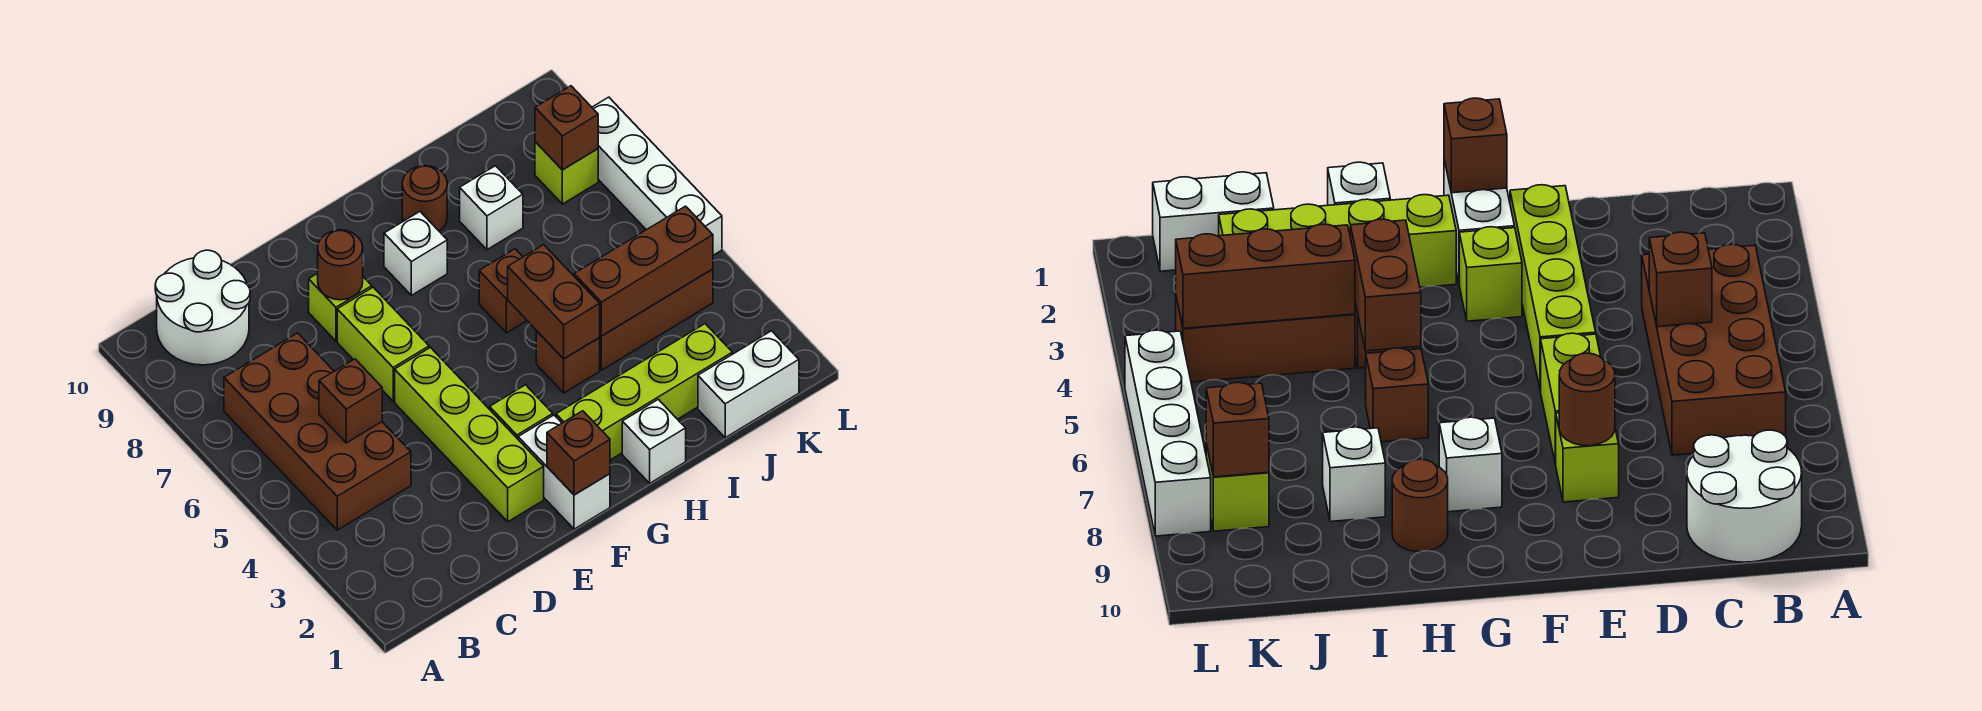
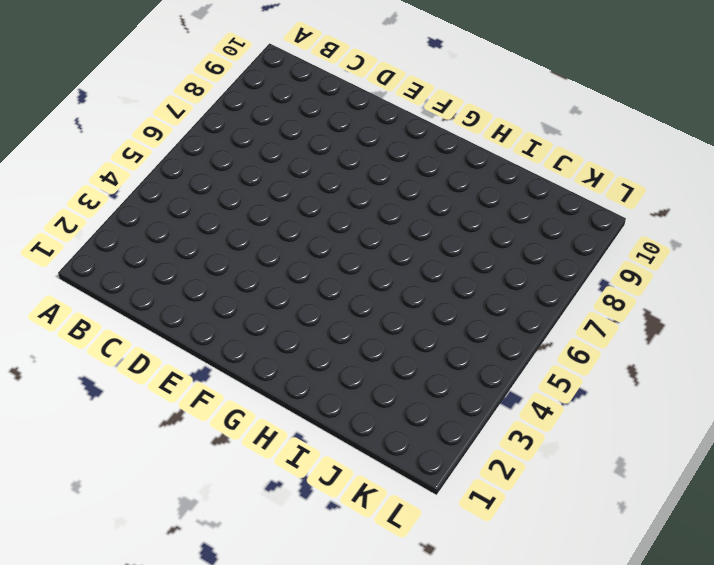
none -> brown 2x4 brick [224,333,411,530]
none -> white 2x2 round brick [155,250,250,365]
none -> lime 1x4 brick [395,348,544,522]

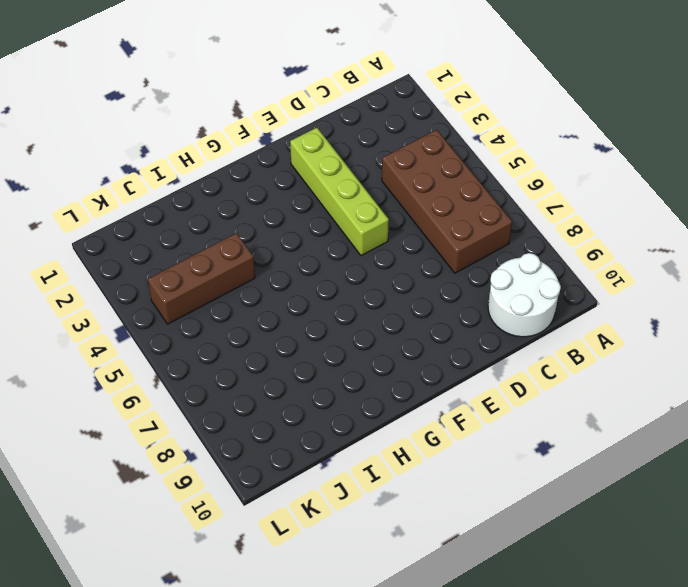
none -> lime 1x2 brick [337,287,429,401]
none -> lime 1x1 brick [309,273,372,341]
none -> white 1x2 brick [518,415,610,529]

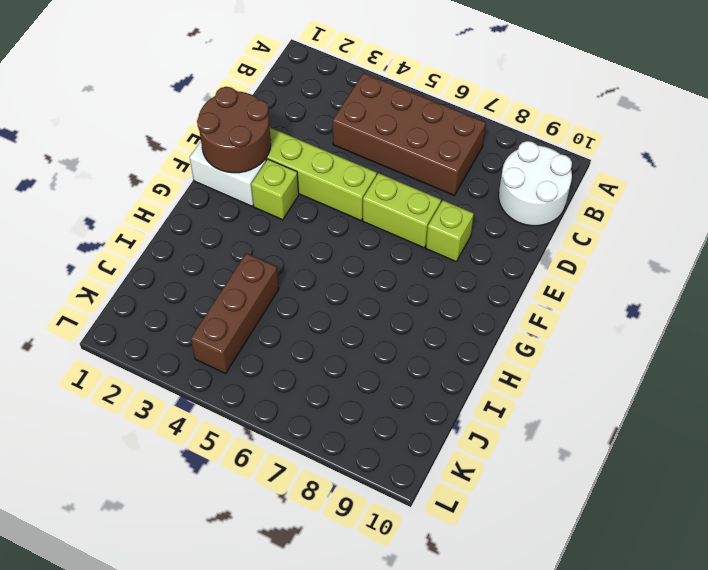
brown 2x2 round brick [197,87,271,173] -> brown 1x1 brick [547,411,610,495]
none -> lime 1x4 brick [556,324,732,460]
none -> white 1x1 brick [384,212,447,295]
none -> white 1x1 brick [622,399,686,483]

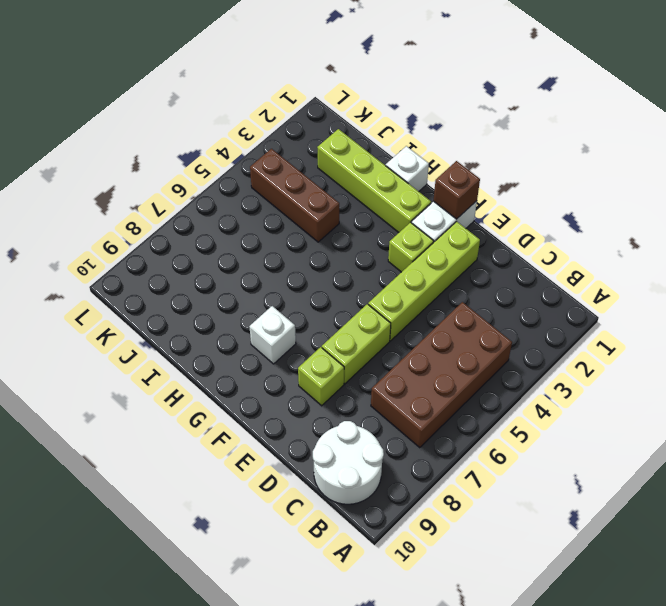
none -> brown 1x1 brick [536,331,600,393]
none -> brown 1x1 brick [479,249,527,333]
none -> brown 1x1 round brick [402,166,447,231]

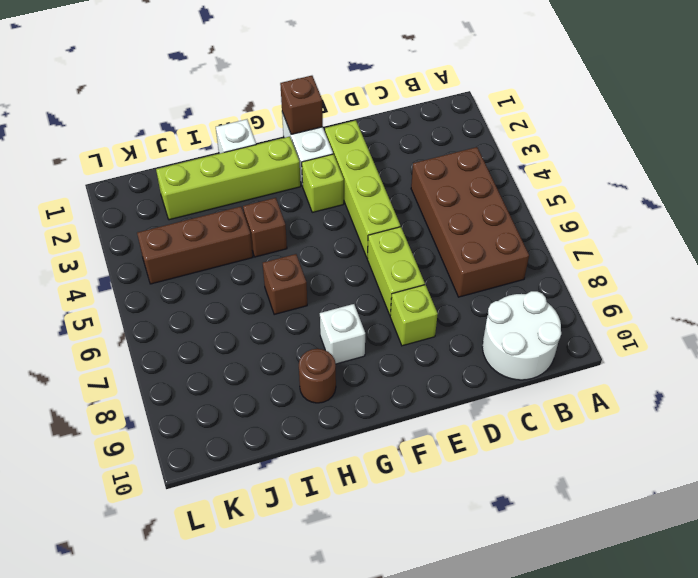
none -> white 1x1 brick [460,166,523,250]
none -> white 1x2 brick [698,331,799,438]
none -> lime 1x1 brick [535,142,598,204]

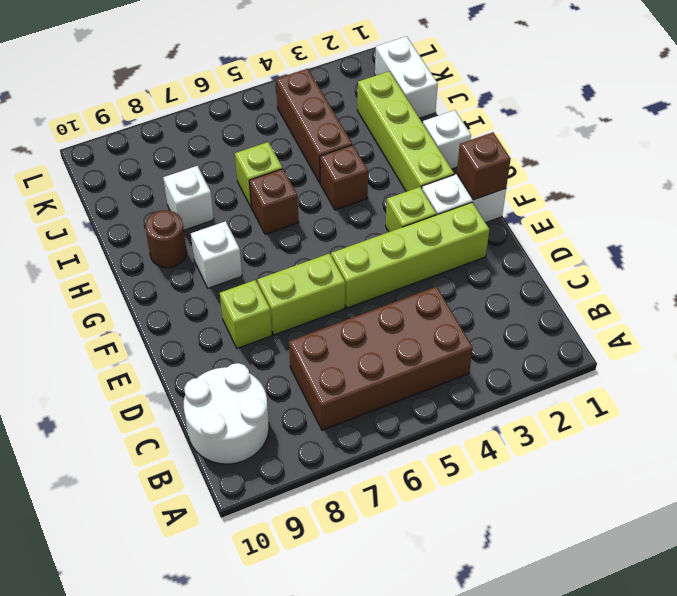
lime 1x1 brick [235,142,282,206] -> lime 1x1 brick moved to [535,142,598,204]
none -> white 1x4 brick [592,97,722,255]
none -> brown 1x1 brick [319,359,382,443]
none -> brown 1x1 round brick [318,230,363,300]

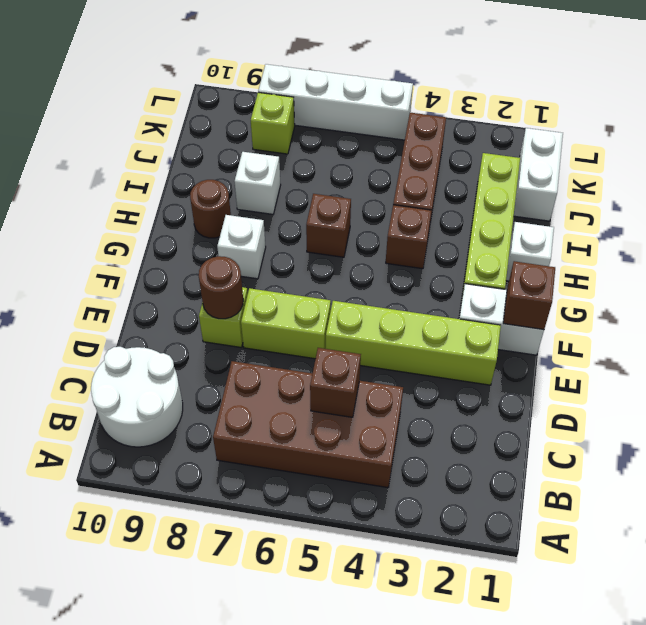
none -> lime 1x1 brick [490,385,553,439]
none -> brown 1x2 brick [508,245,600,359]
none -> brown 1x3 brick [574,206,713,336]

